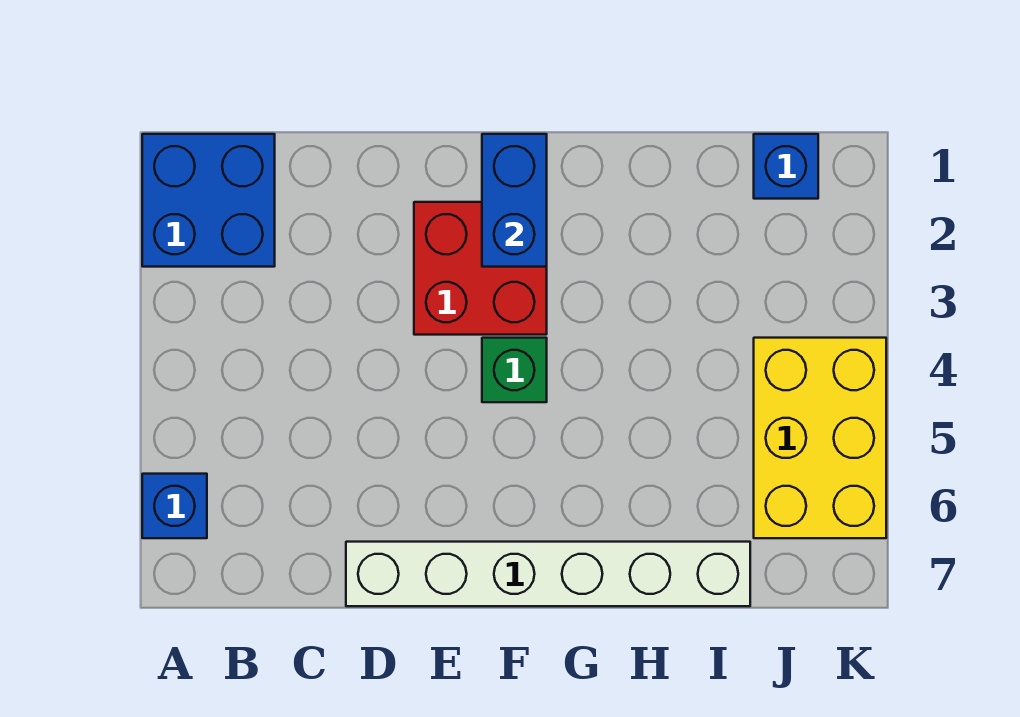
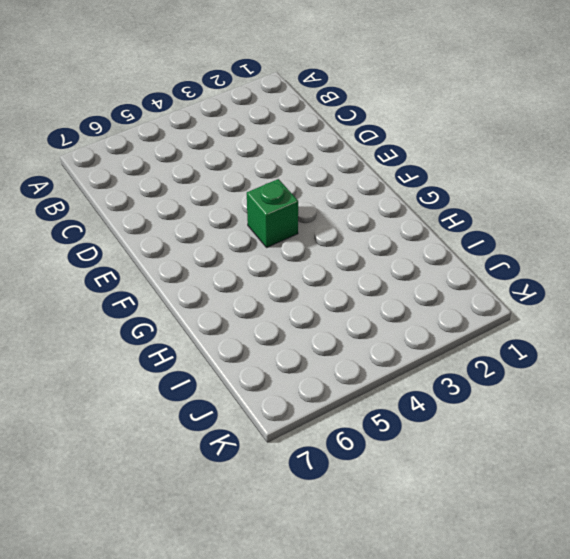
none -> blue 2x2 brick [142,134,275,267]
none -> blue 1x1 brick [142,474,207,538]

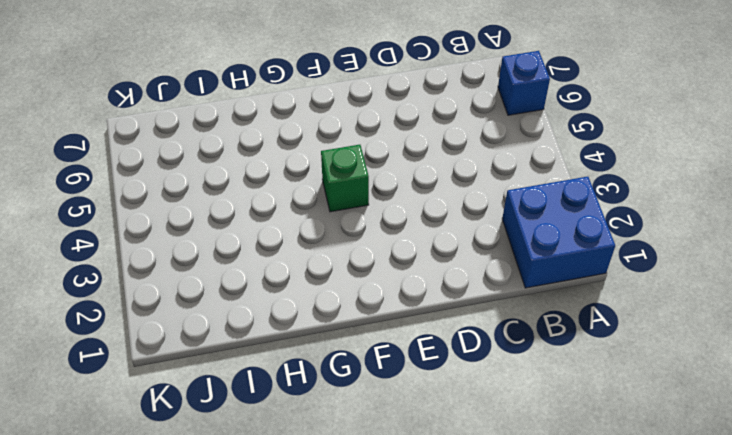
none -> white 1x6 brick [346,542,750,606]
none -> red 2x2 brick [414,202,547,335]

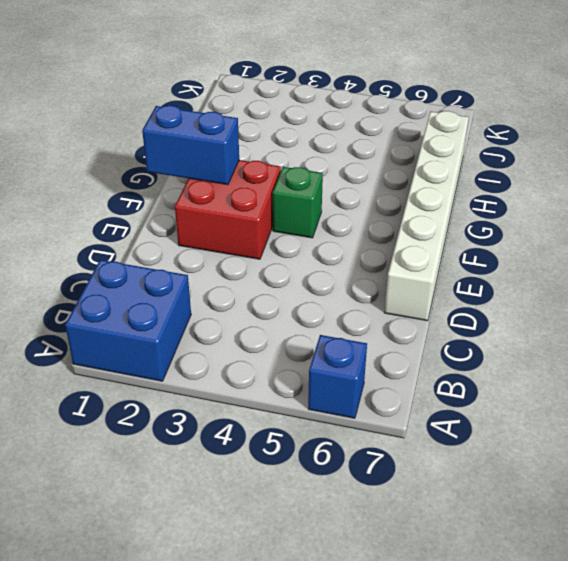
none -> blue 1x1 brick [754,134,818,199]
none -> yellow 2x3 brick [754,338,886,538]

